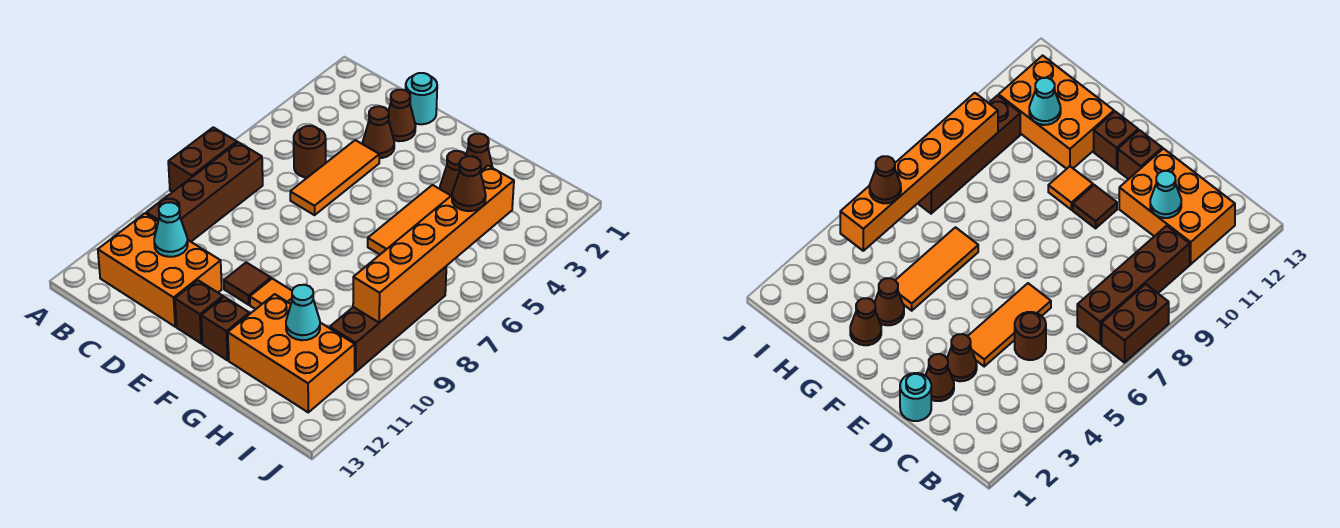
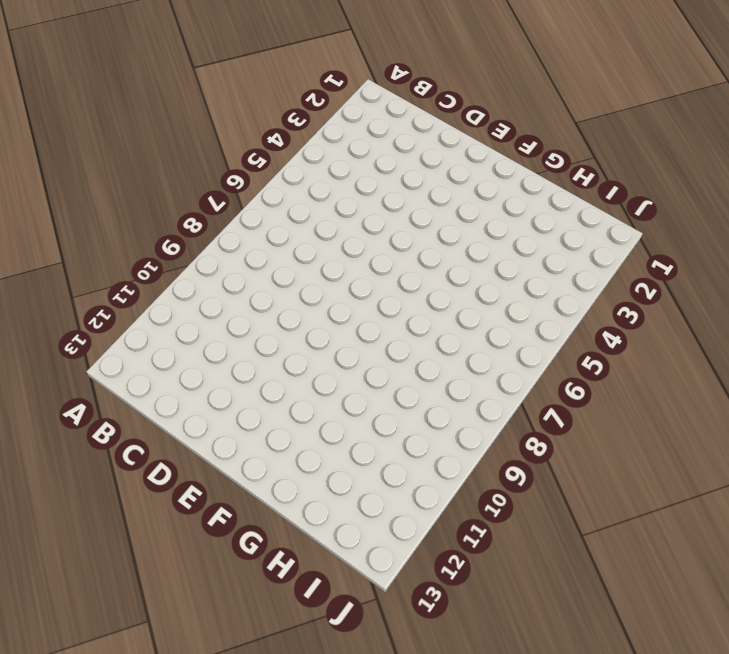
none -> brown 1x2 brick [168,127,237,192]
none -> brown 1x4 brick [146,142,263,242]
none -> orange 2x3 brick [98,213,222,327]

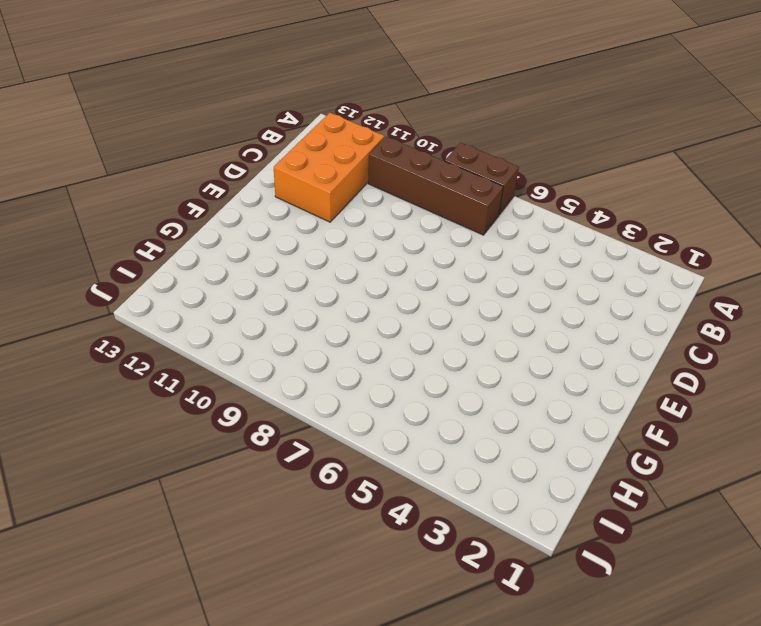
none -> brown 1x1 round brick [294,126,326,178]
none -> cyan 1x1 round brick [406,73,437,124]
none -> brown 1x1 cone [388,90,415,141]

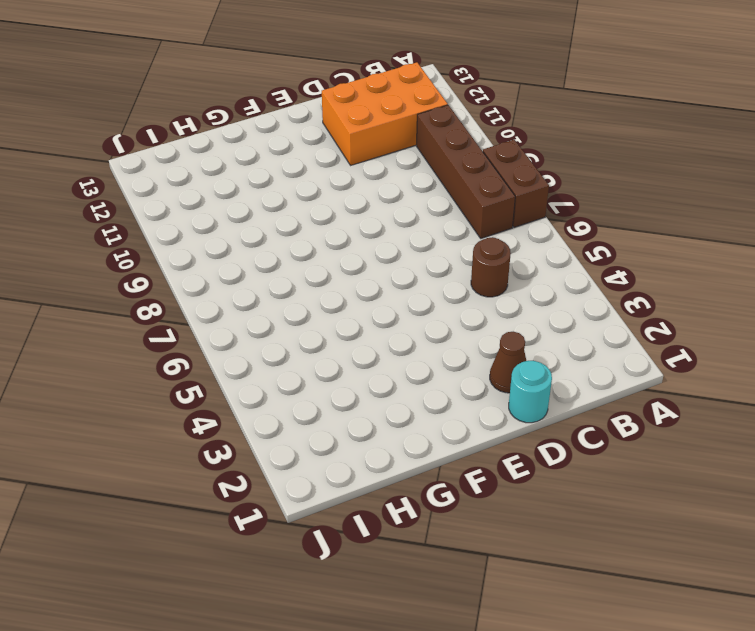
none -> brown 1x1 cone [363,106,394,158]
none -> orange 1x3 tile [290,140,379,215]
none -> brown 1x1 tile [224,262,271,305]

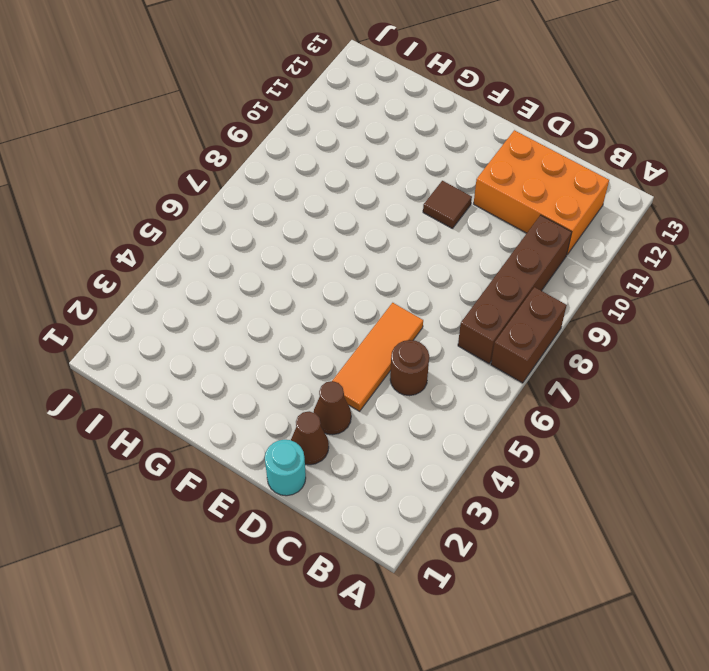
none -> brown 1x1 brick [175,280,223,343]
none -> orange 1x1 tile [250,279,292,309]
none -> brown 1x1 brick [201,297,250,360]

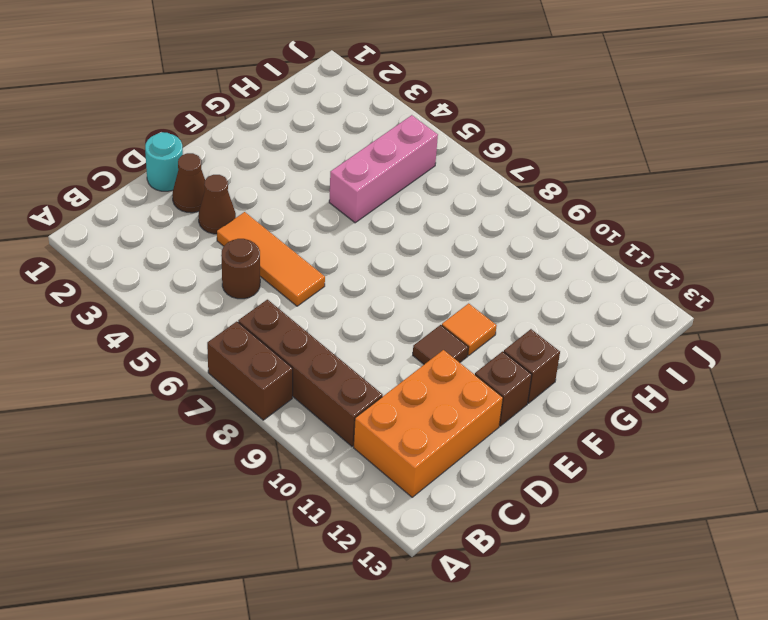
pink 1x3 brick [329,115,438,223] -> orange 1x3 tile [368,185,451,254]
none -> brown 1x1 cone [466,134,493,172]
none -> brown 1x1 cone [440,151,467,196]
none -> orange 2x3 brick [228,294,355,412]

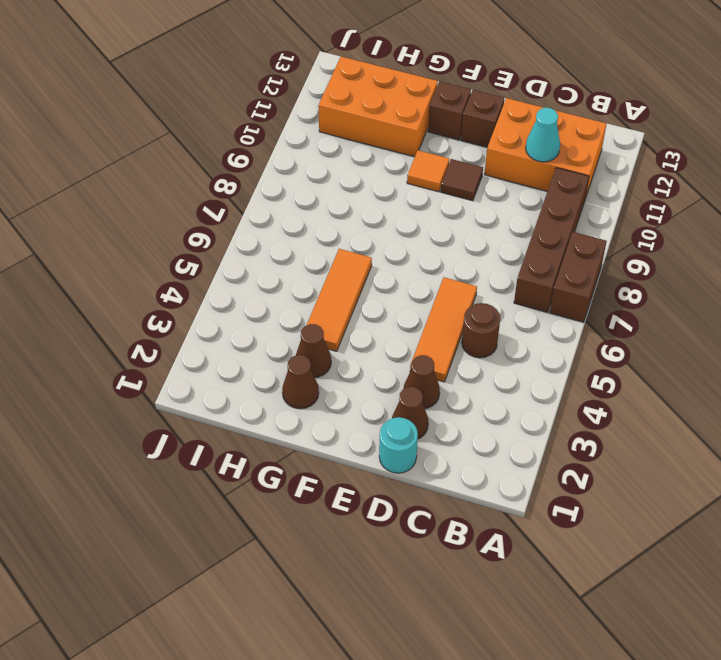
none -> brown 1x4 brick [330,267,446,372]
none -> cyan 1x1 cone [286,285,320,340]
none -> orange 1x6 brick [353,166,514,323]

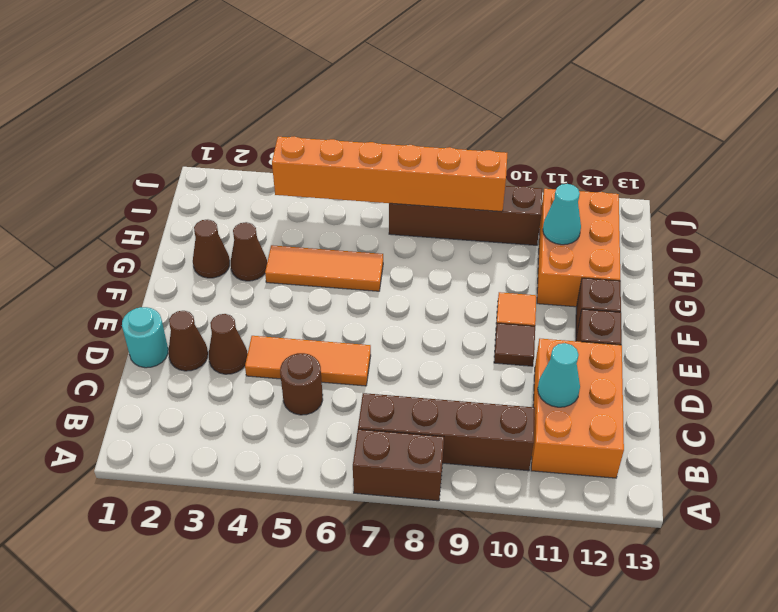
none -> brown 1x1 cone [452,156,486,211]

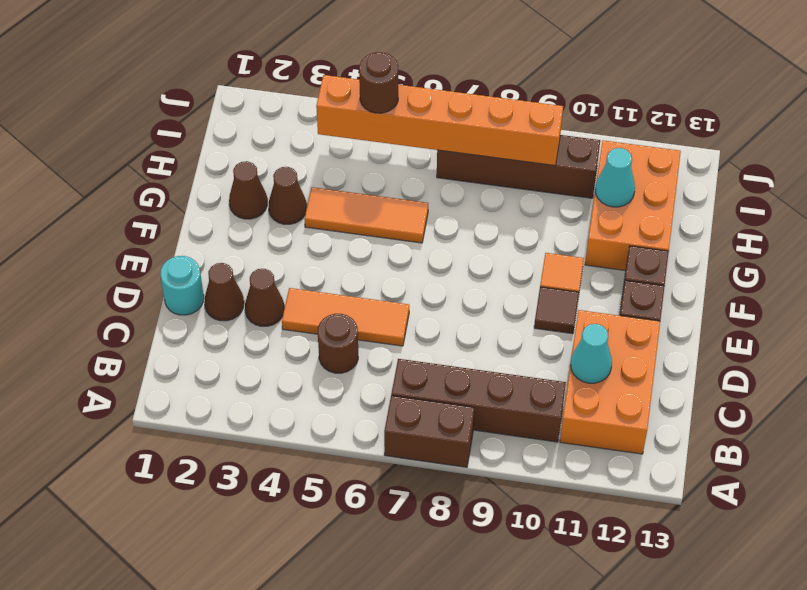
brown 1x1 round brick [359,52,398,113] -> brown 1x1 cone [452,156,486,211]

